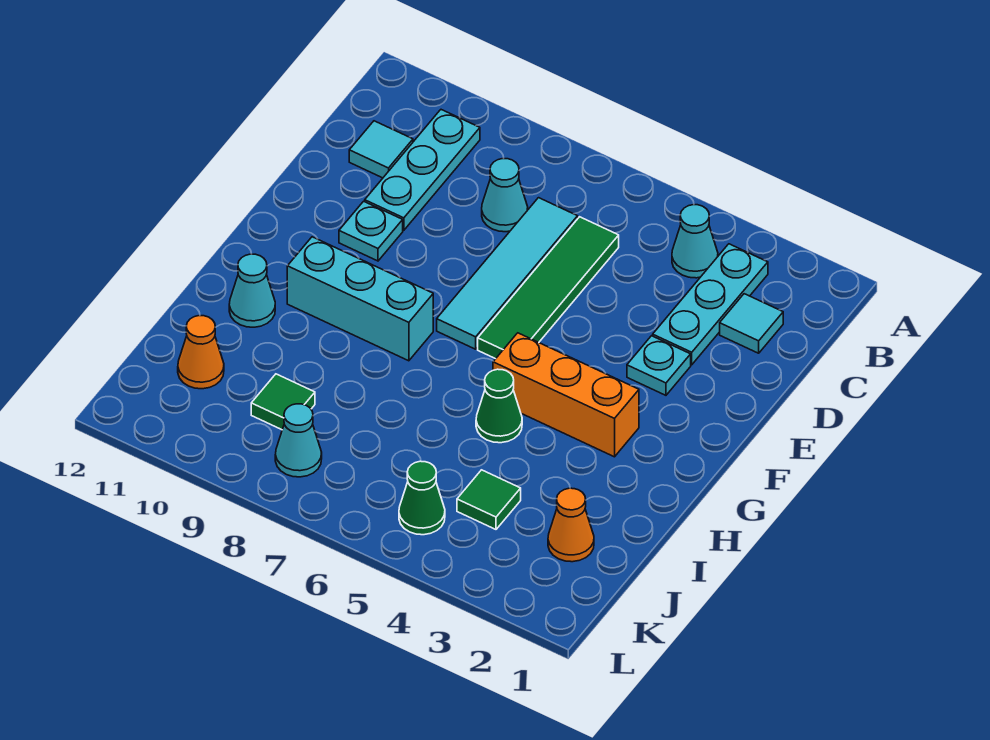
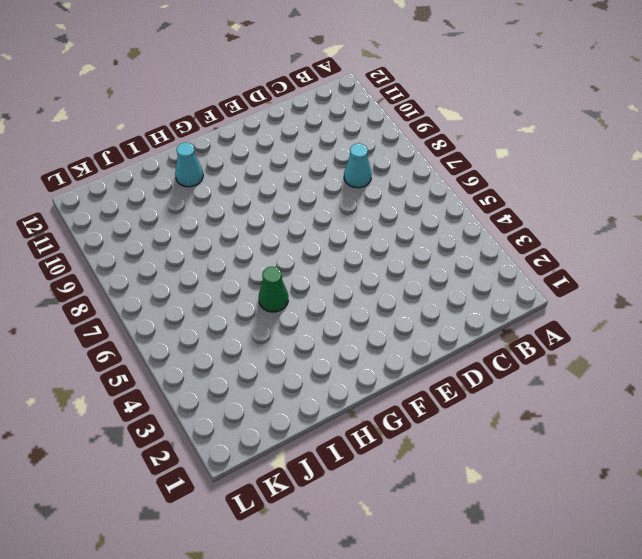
none -> cyan 1x3 plate [653,244,768,365]
none -> cyan 1x1 cone [672,205,718,278]
none -> cyan 1x3 plate [365,110,480,230]

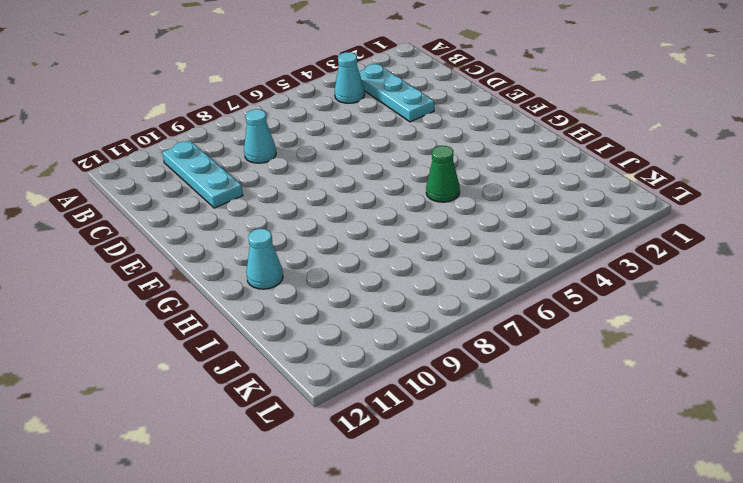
none -> cyan 1x1 tile [720,294,783,353]
none -> green 1x4 tile [478,217,619,359]
none -> cyan 1x4 tile [437,198,578,349]

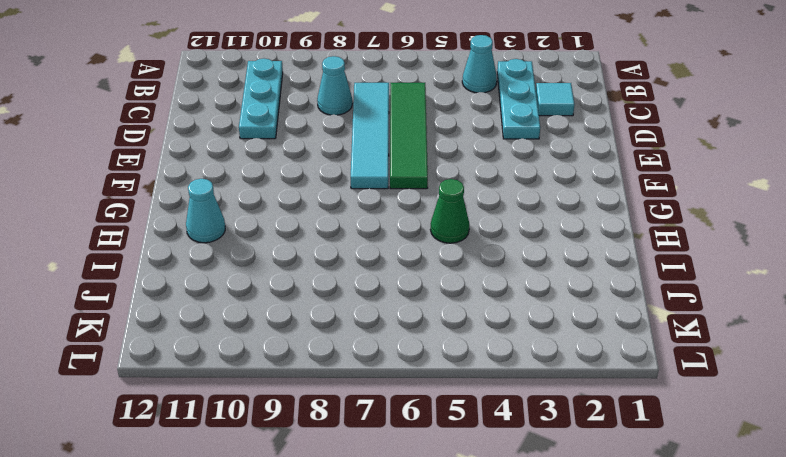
none -> cyan 1x1 tile [349,121,413,178]
none -> cyan 1x1 plate [627,336,691,395]
none -> cyan 1x1 plate [339,201,403,261]

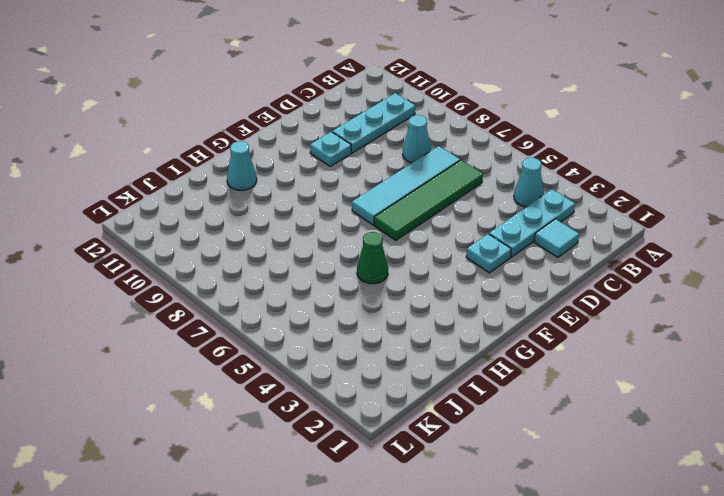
none -> cyan 1x1 tile [349,121,413,178]
none -> orange 1x3 brick [493,333,639,457]
none -> cyan 1x3 brick [287,237,433,361]

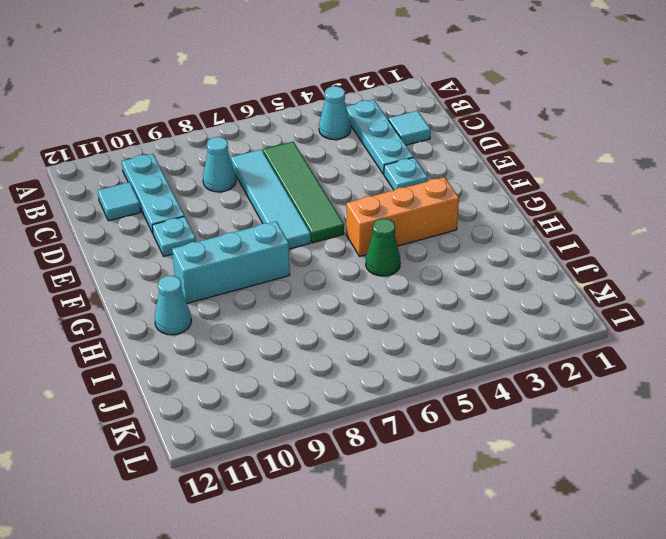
none -> orange 1x1 cone [548,488,594,562]
none -> green 1x1 tile [457,470,521,529]
none -> green 1x1 tile [251,374,315,430]

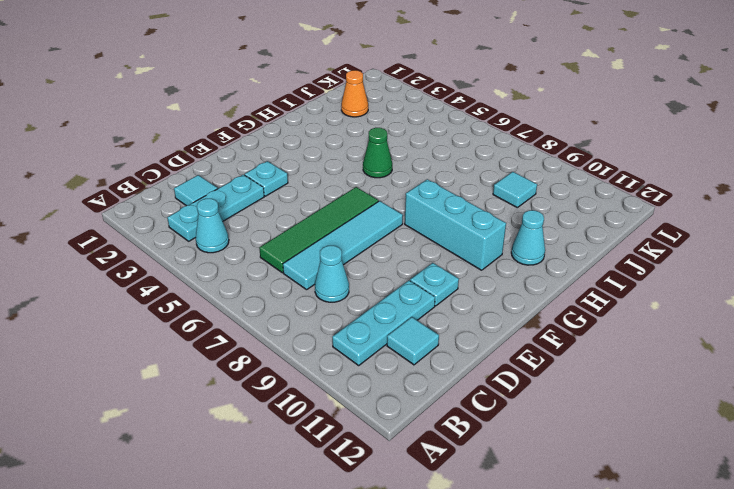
cyan 1x1 tile [493,172,537,207] -> green 1x1 tile [251,374,315,430]
none -> orange 1x3 brick [493,333,639,457]
none -> green 1x1 tile [457,470,521,529]
none -> orange 1x1 cone [178,316,224,389]

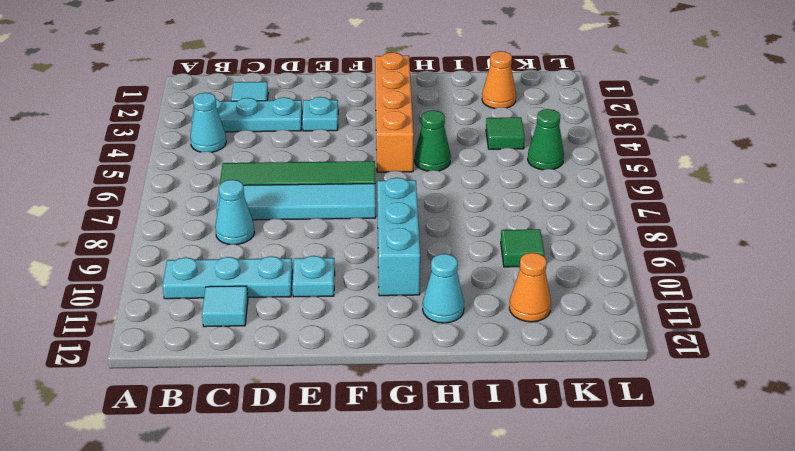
orange 1x4 brick [375,52,414,172] -> orange 1x3 brick [493,333,639,457]
none -> cyan 1x1 cone [275,404,322,477]

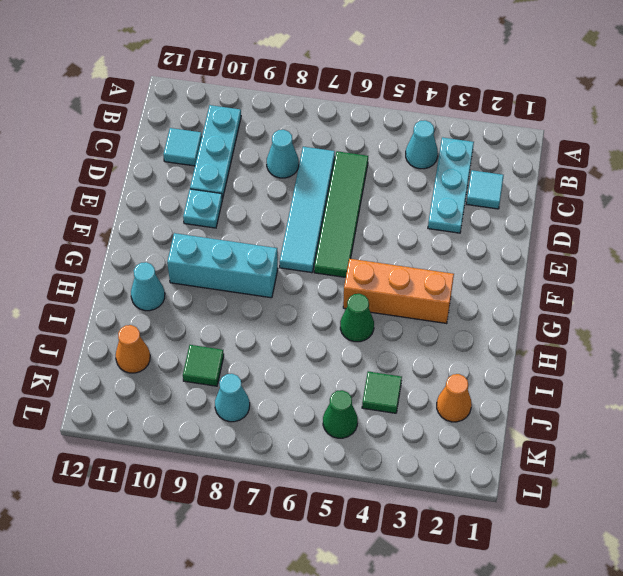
none -> cyan 1x1 plate [627,336,691,395]

